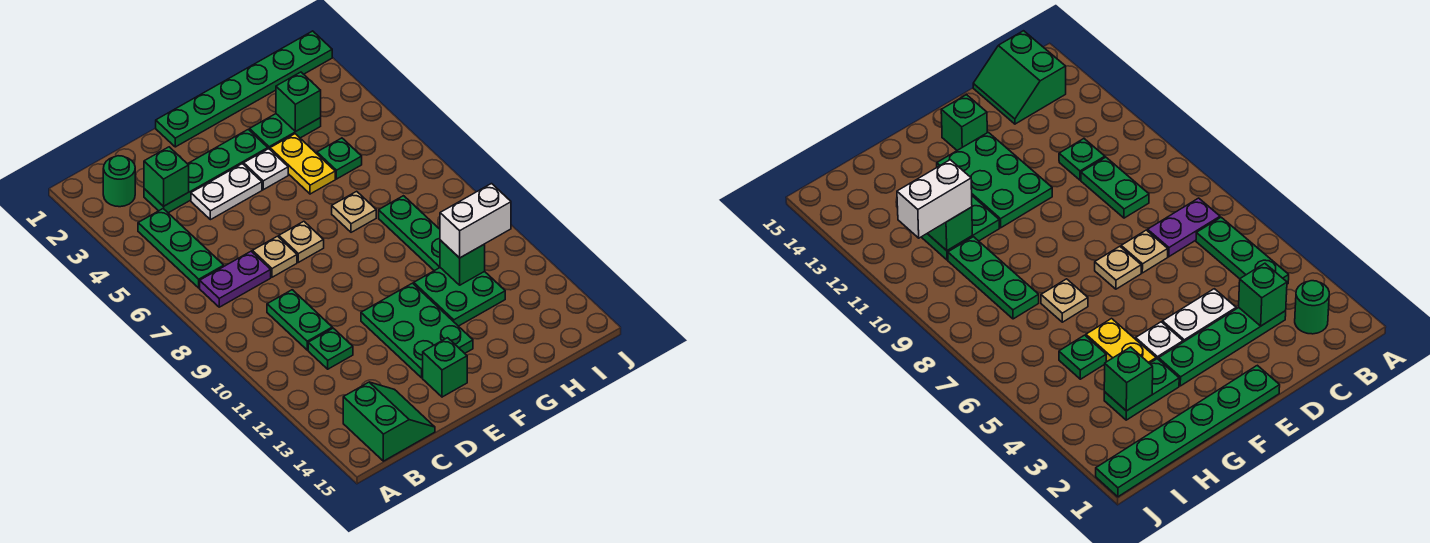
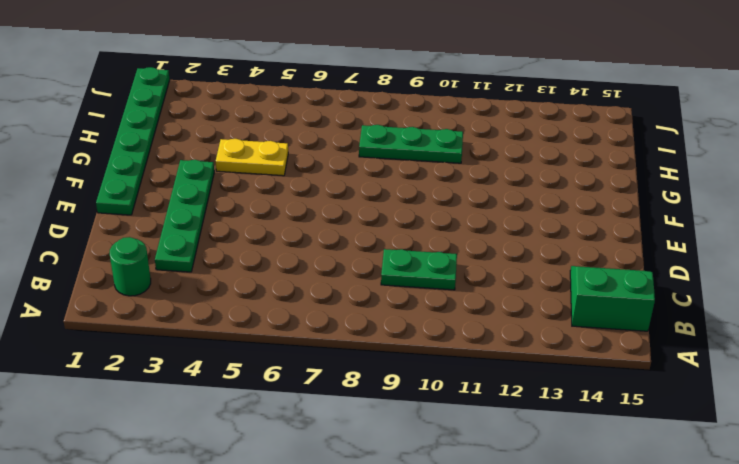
none -> green 1x3 plate [138,209,224,288]
none -> purple 1x2 plate [200,251,271,307]
none -> green 1x1 plate [308,328,353,369]

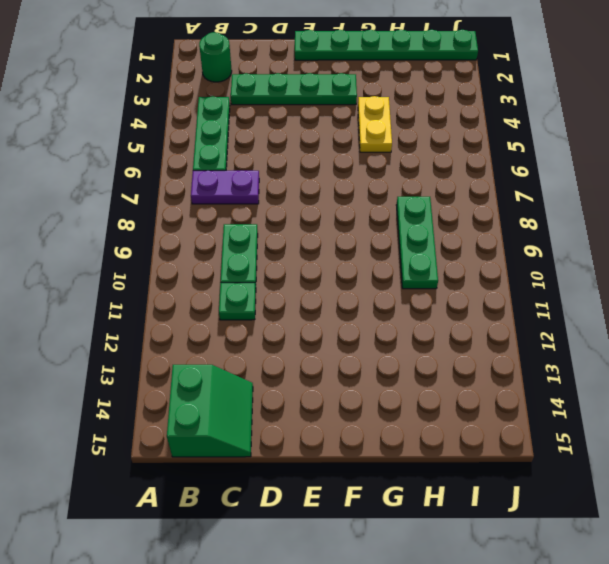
none -> white 1x2 plate [191,164,262,220]
none -> tan 1x1 plate [252,236,297,277]
none -> tan 1x1 plate [279,221,324,262]

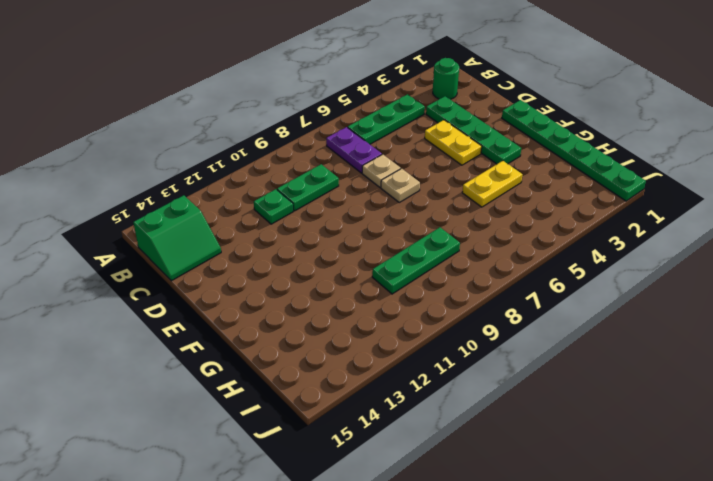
yellow 1x2 plate [425,120,482,165] -> white 1x2 plate [191,164,262,220]
none -> green 2x3 plate [361,283,473,378]
none -> green 1x1 brick [423,338,467,397]
none -> white 1x1 plate [244,149,288,190]

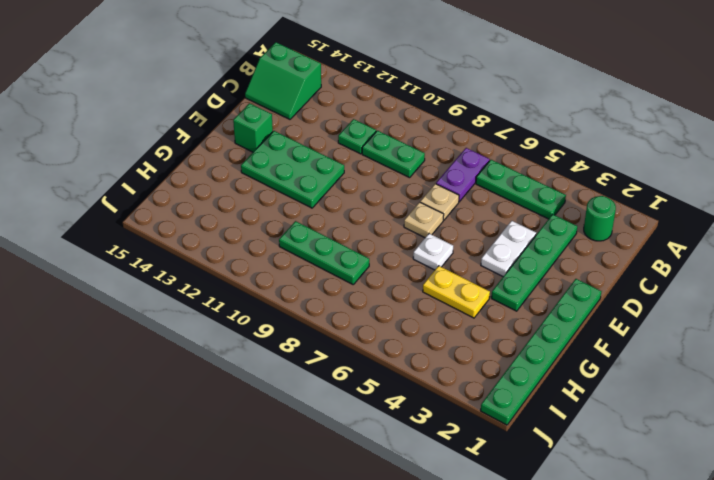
white 1x1 plate [413,234,453,270] -> white 1x1 plate moved to [244,149,288,190]
none -> green 1x2 plate [250,114,321,149]
none -> tan 1x1 plate [332,191,376,232]
none -> green 2x2 plate [414,268,505,326]

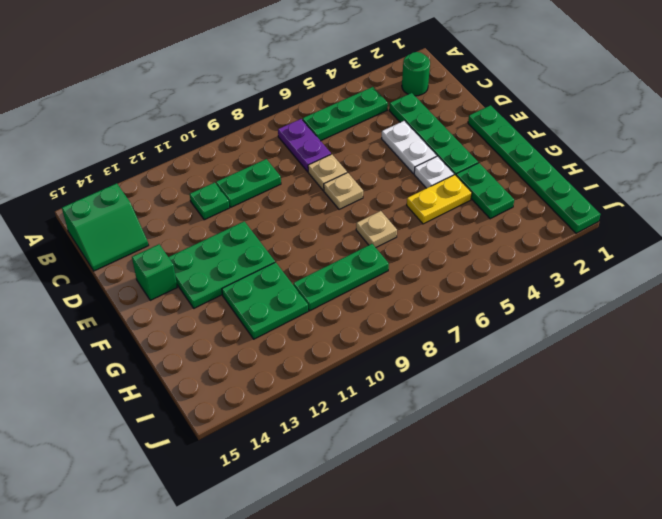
none -> green 1x1 plate [317,138,362,179]
none -> green 1x1 brick [144,147,189,206]
none -> green 1x1 brick [276,72,321,131]

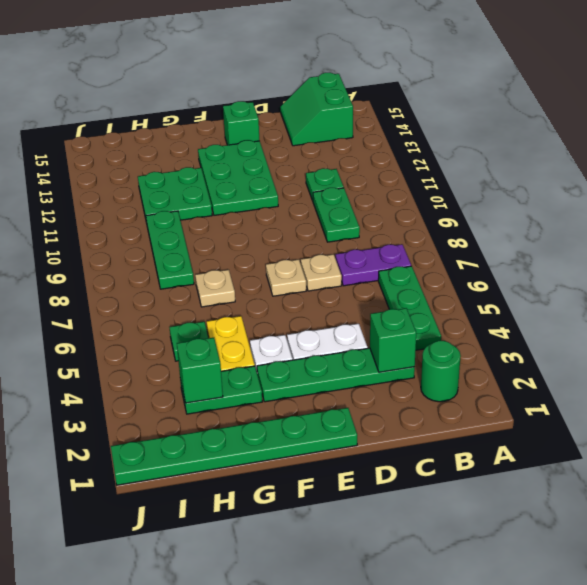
none -> green 1x1 brick [440,240,485,285]
none -> white 1x2 brick [440,184,511,258]

